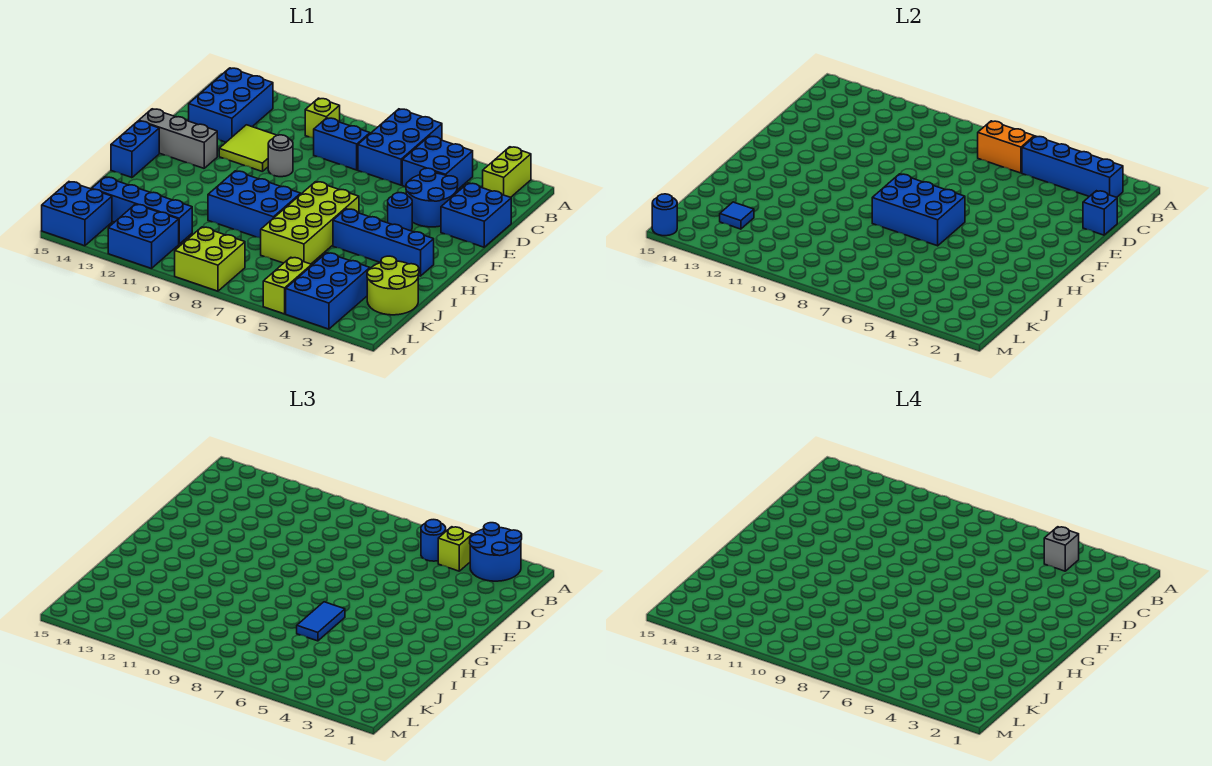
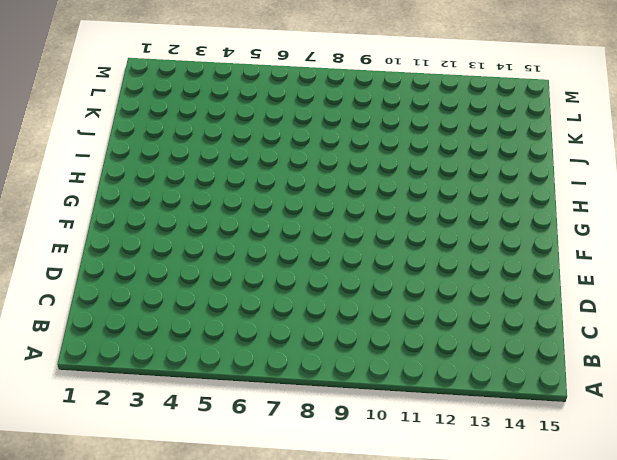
none -> lime 1x2 brick [483,147,531,197]
none -> blue 2x3 brick [358,109,442,185]
none -> blue 2x2 brick [402,136,473,190]
none -> lime 1x1 brick [305,98,340,138]

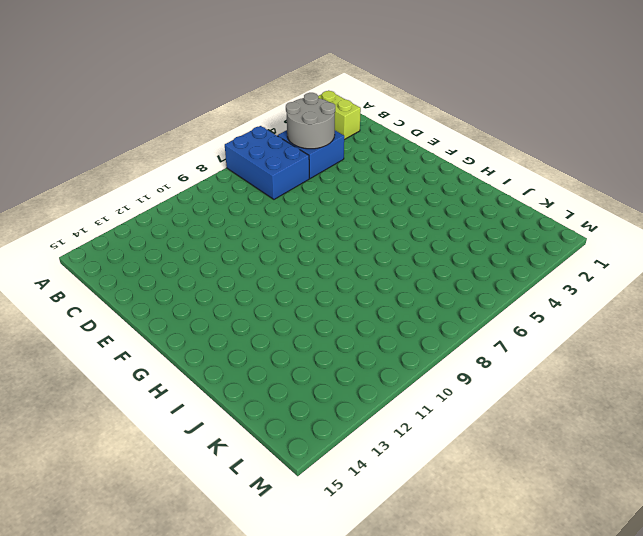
grey 2x2 round brick [286,93,335,149] -> blue 1x4 brick [1022,136,1123,197]
none -> lime 1x1 brick [305,98,340,138]
none -> blue 2x3 brick [189,68,273,142]
none -> blue 1x2 brick [314,118,370,170]
none -> blue 2x2 brick [441,183,511,247]

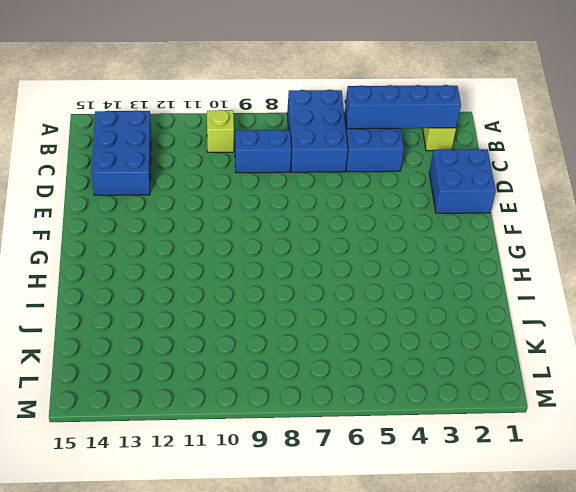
none -> blue 2x2 round brick [406,168,458,227]
none -> lime 2x2 tile [219,125,277,172]
none -> grey 1x1 round brick [268,135,293,177]
none -> blue 1x1 round brick [388,193,412,231]

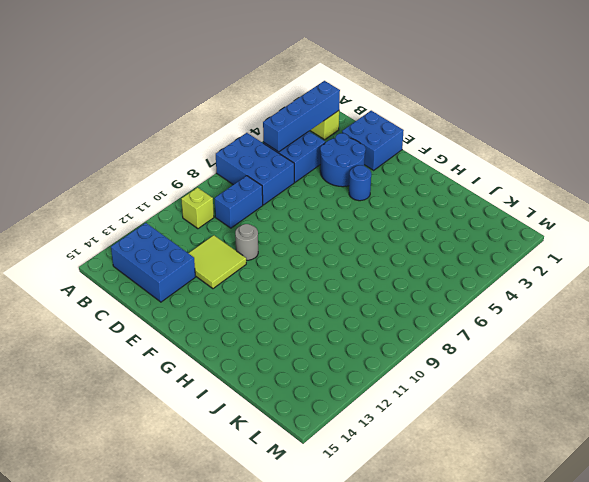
none -> grey 1x3 brick [139,109,217,168]
none -> lime 2x4 brick [261,182,359,264]
none -> blue 1x2 brick [111,121,159,178]
none -> blue 1x4 brick [333,209,434,276]

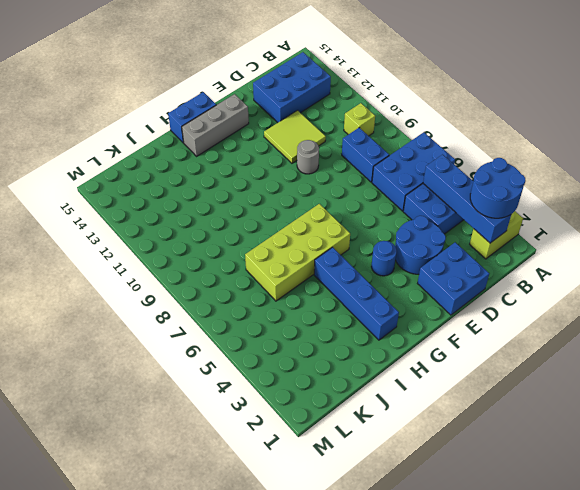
grey 1x3 brick [182,94,249,156] -> grey 1x3 brick turned to [139,109,217,168]
none -> blue 2x3 brick [208,171,301,238]
none -> lime 2x2 round brick [367,256,419,315]
none -> blue 2x3 brick [286,253,370,329]
none -> blue 1x4 brick [92,177,192,244]

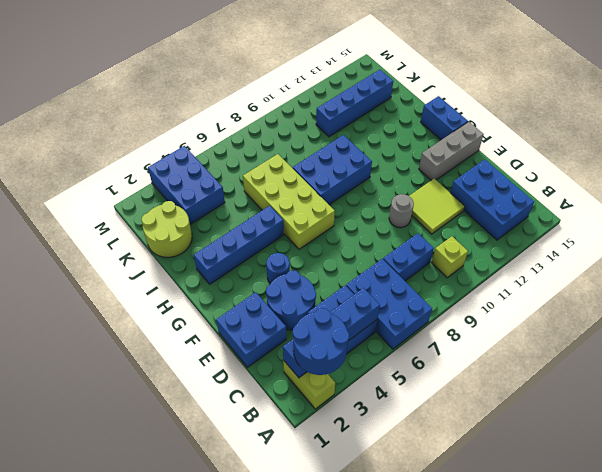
none -> lime 1x2 brick [263,257,312,314]
none -> lime 2x2 brick [175,227,245,291]
none -> blue 2x2 brick [108,204,179,269]
none -> blue 2x2 brick [42,182,112,246]

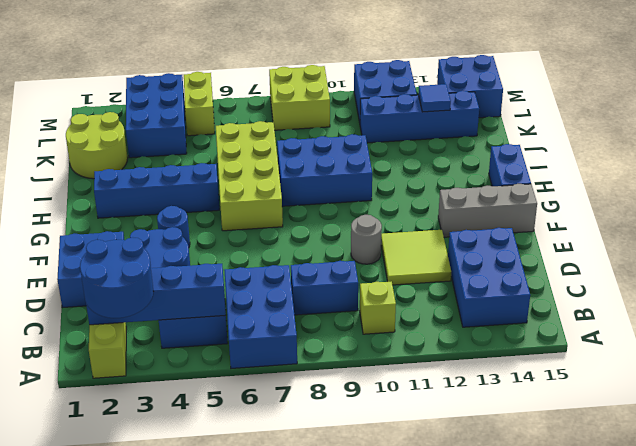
none -> orange 1x2 brick [978,121,1034,173]
none -> blue 1x1 brick [1083,191,1117,235]
none -> blue 2x3 brick [872,174,965,246]
none -> blue 1x1 round brick [652,194,677,236]

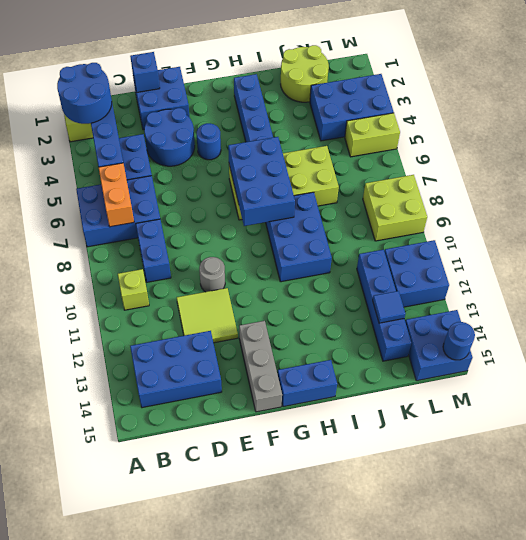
none -> lime 1x1 brick [438,527,473,571]
none -> blue 1x1 round brick [421,520,446,561]
none -> blue 1x2 tile [297,602,345,641]
none -> grey 1x1 brick [1044,527,1079,571]

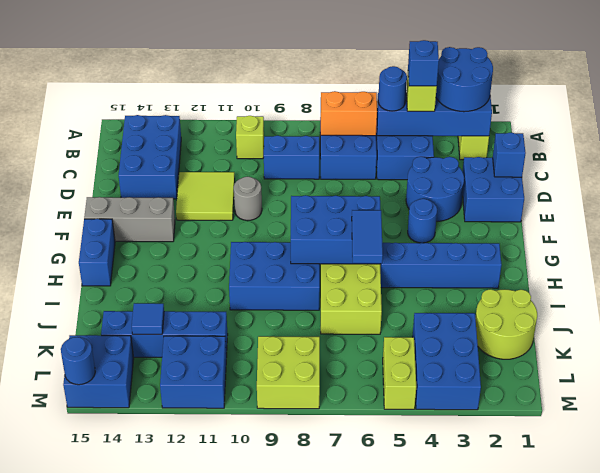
blue 1x1 brick [408,40,439,86] -> grey 1x1 brick [1044,527,1079,571]

